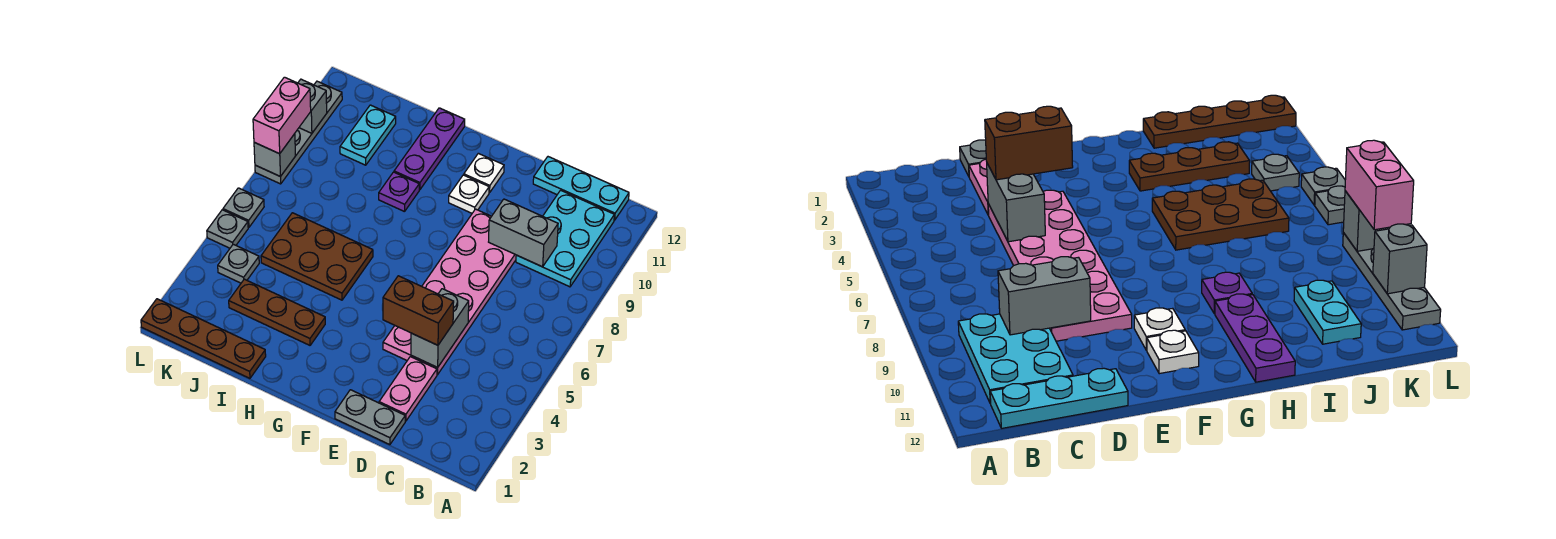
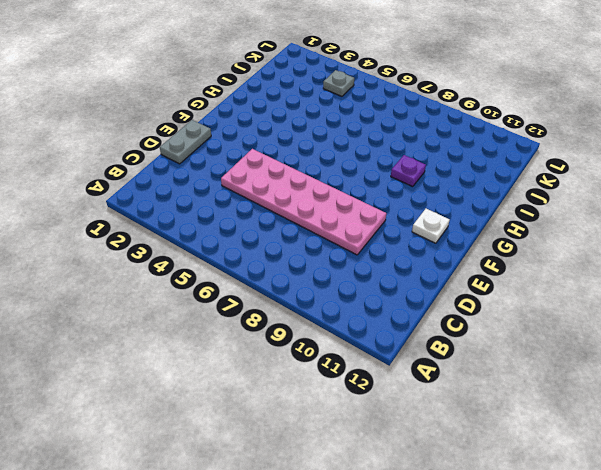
none -> cyan 2x3 plate [516,190,614,287]
none -> cyan 1x3 plate [533,157,629,220]
none -> pink 1x2 plate [379,357,437,421]

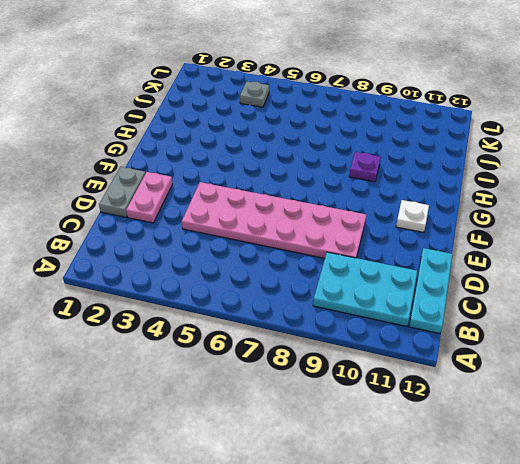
pink 1x2 plate [126,172,173,223] -> pink 1x2 plate turned to [379,357,437,421]
none -> white 1x1 plate [449,175,489,213]
none -> brown 1x3 plate [229,279,325,345]
none -> brown 2x3 plate [261,213,373,300]

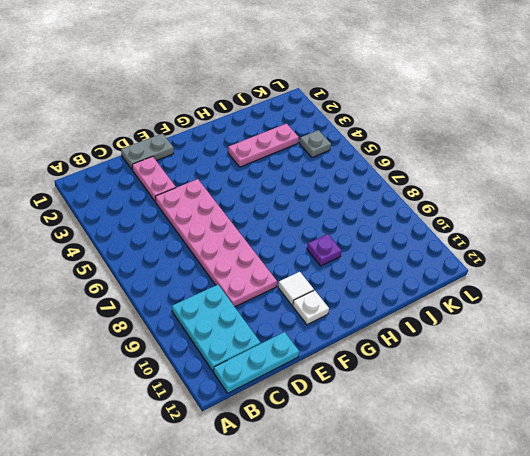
white 1x1 tile [278,272,314,305] -> white 1x1 plate [449,175,489,213]
pink 1x3 plate [228,124,299,167] -> brown 1x3 plate [229,279,325,345]
none -> brown 2x3 plate [261,213,373,300]
none -> purple 1x3 plate [394,108,465,190]
none -> brown 1x4 plate [141,299,266,378]

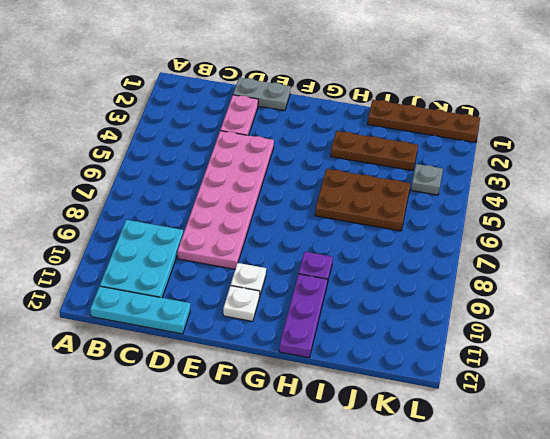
none -> cyan 1x2 plate [340,105,396,165]
none -> grey 1x1 plate [207,210,248,248]
none -> grey 1x1 plate [223,188,264,228]

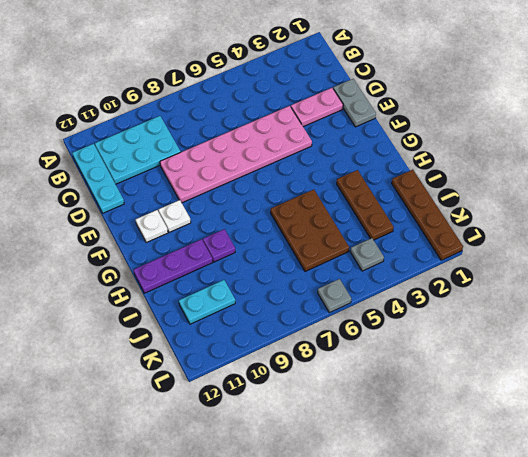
none -> grey 1x1 plate [207,210,248,248]
none -> grey 1x4 plate [255,81,342,184]
none -> grey 1x2 brick [489,199,558,267]

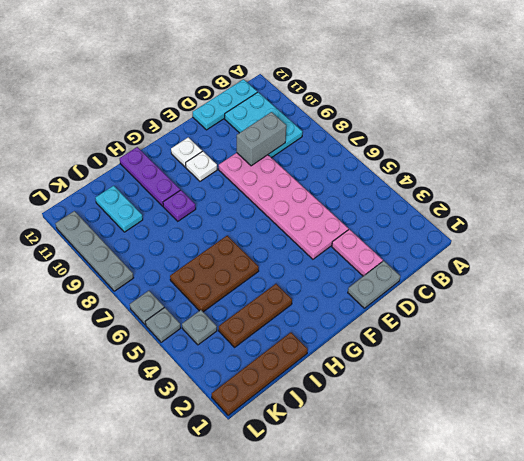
none -> grey 1x2 brick [411,289,469,367]
none -> grey 1x1 brick [254,134,295,177]
none -> grey 1x1 brick [298,79,327,133]

